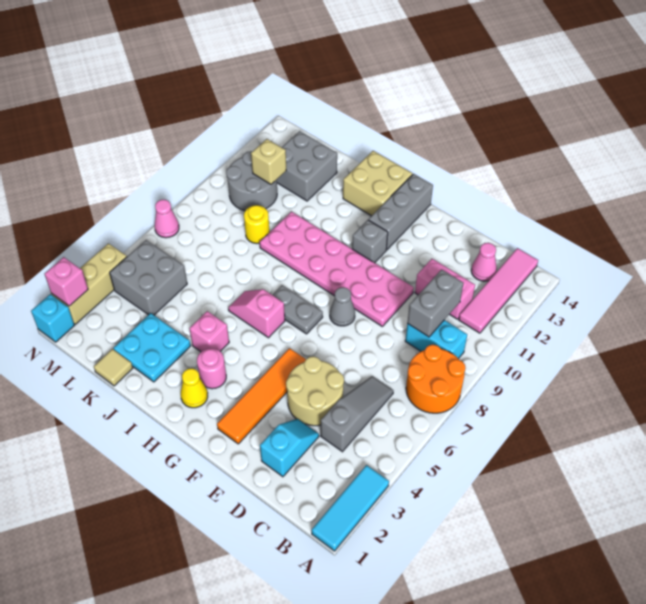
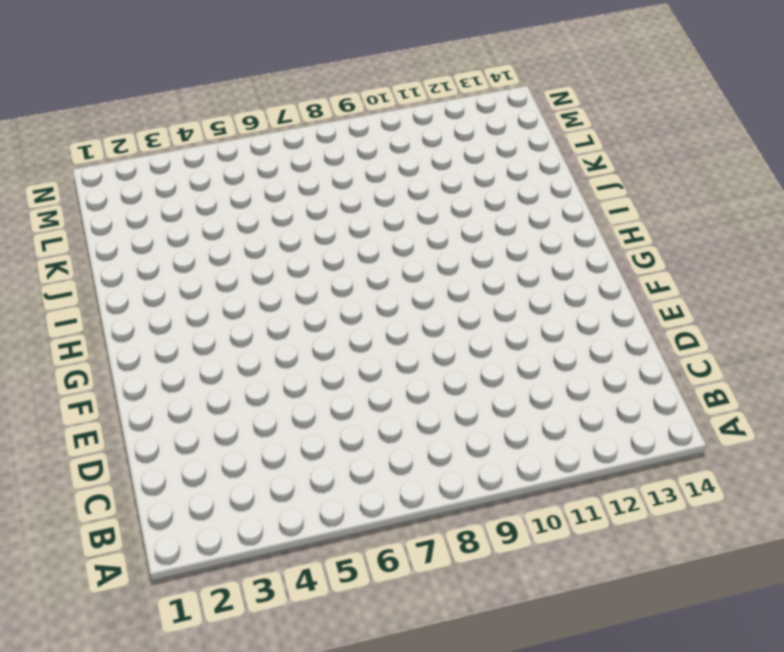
none -> cyan 1x3 tile [312,465,389,551]
none -> orange 2x2 round brick [406,345,465,413]
none -> cyan 1x2 brick [405,320,467,359]
none -> pink 1x4 tile [459,248,538,333]

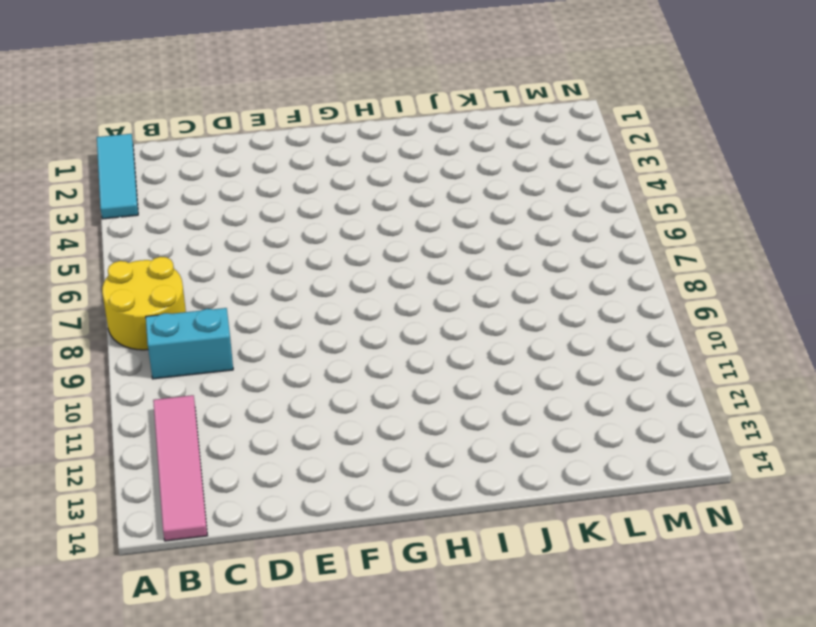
yellow 2x2 round brick [102,257,186,350] -> orange 2x2 round brick [406,345,465,413]
none -> grey 1x3 slope [321,376,393,452]
none -> pink 1x2 brick [415,259,475,319]
none -> pink 1x1 cone [471,243,497,281]
none -> cyan 1x2 slope [260,419,319,477]

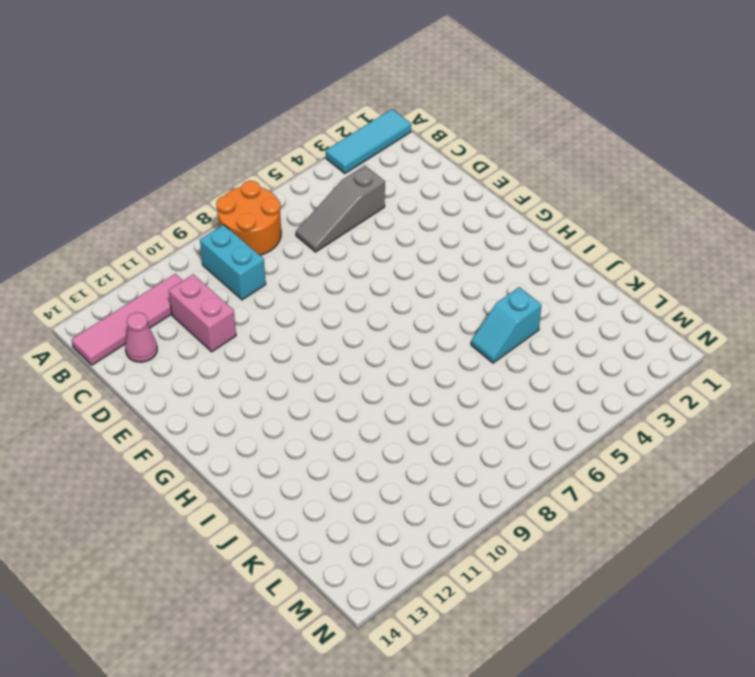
cyan 1x2 slope [471,287,541,363] -> cyan 1x2 slope moved to [260,419,319,477]
none -> tan 2x2 round brick [286,356,344,426]
none -> pink 2x6 plate [260,212,414,326]
none -> orange 1x4 tile [217,348,306,444]
none -> grey 1x1 cone [330,287,355,326]

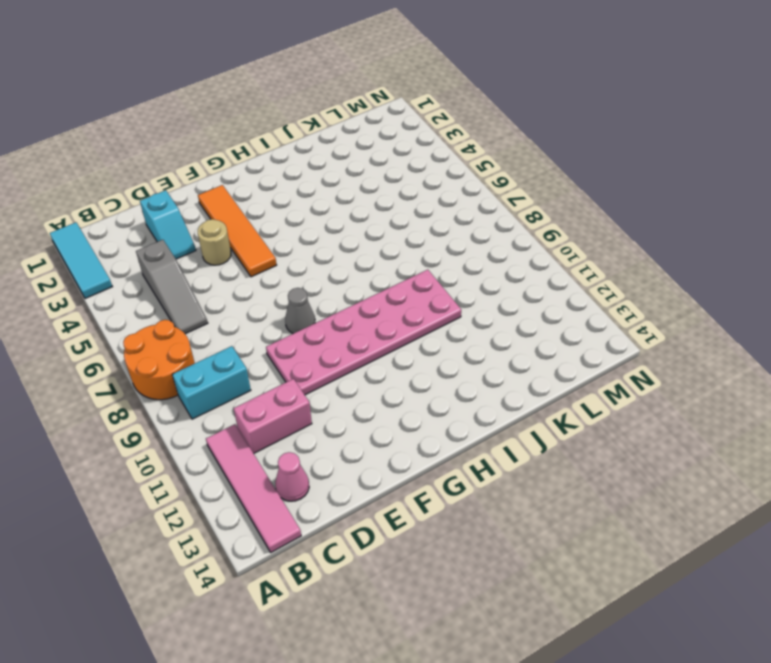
tan 1x1 round brick [198,219,231,265] -> tan 2x2 round brick [286,356,344,426]
none -> grey 1x2 plate [273,285,323,334]
none -> grey 1x1 brick [352,220,388,263]
none -> grey 1x3 brick [369,174,433,250]
none -> yellow 1x1 cone [181,368,208,408]

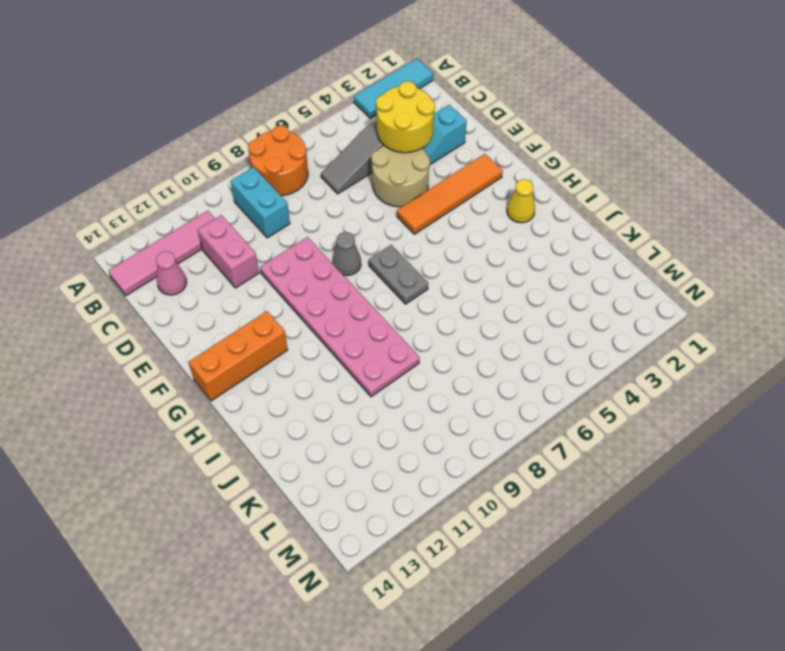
yellow 2x2 round brick [376,81,435,153] -> none
orange 1x3 brick [189,311,288,401] -> grey 1x3 brick [369,174,433,250]
none -> grey 1x1 brick [352,220,388,263]
none -> pink 1x1 round brick [197,348,226,389]
none -> pink 1x2 slope [228,289,285,338]
none -> tan 2x2 brick [343,151,412,216]

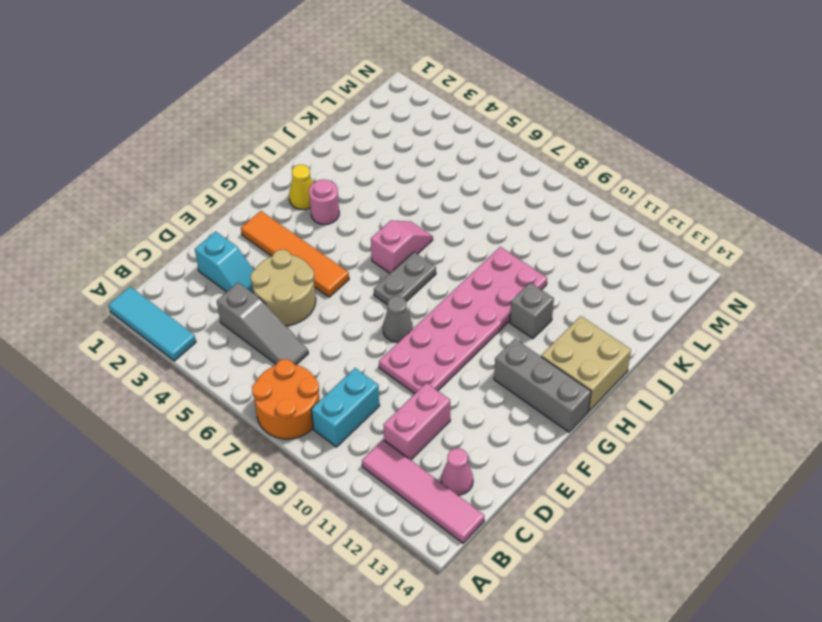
grey 1x1 brick [510,283,554,338] -> grey 1x1 brick moved to [352,220,388,263]
none -> pink 1x1 brick [189,311,229,352]
none -> cyan 2x2 plate [113,313,191,382]
none -> tan 1x1 tile [94,349,133,386]
none -> yellow 1x1 round brick [244,205,270,244]

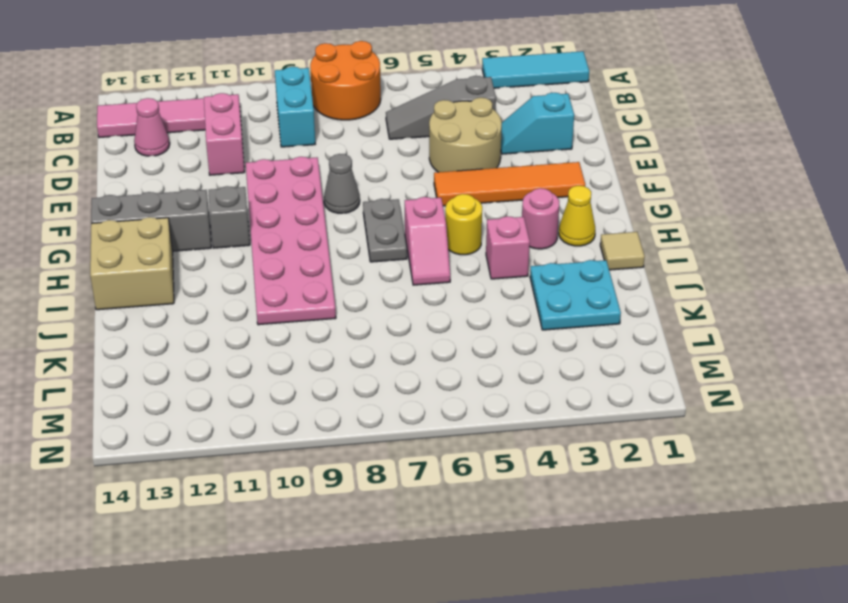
yellow 1x1 round brick [445,194,482,255] -> yellow 1x1 round brick moved to [244,205,270,244]
tan 1x1 tile [600,232,645,270] -> tan 1x1 tile moved to [94,349,133,386]
none -> grey 2x2 brick [277,131,337,201]
none -> grey 2x2 brick [110,240,187,315]
none -> grey 2x2 round brick [226,151,277,211]
none -> cyan 1x1 brick [31,294,75,342]

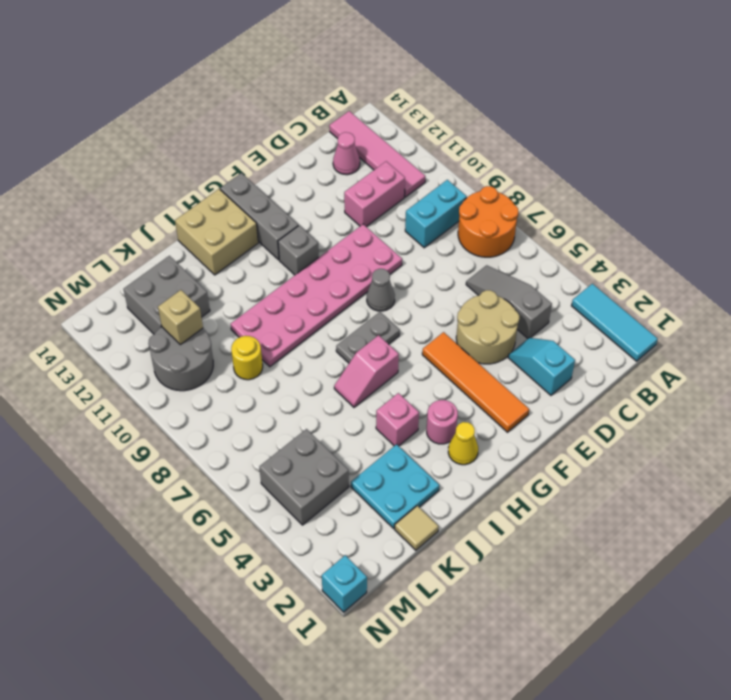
none -> tan 1x3 brick [51,243,127,324]
none -> pink 1x1 cone [155,200,179,238]
none -> grey 1x2 brick [407,270,463,337]
none -> pink 1x1 brick [44,257,88,306]

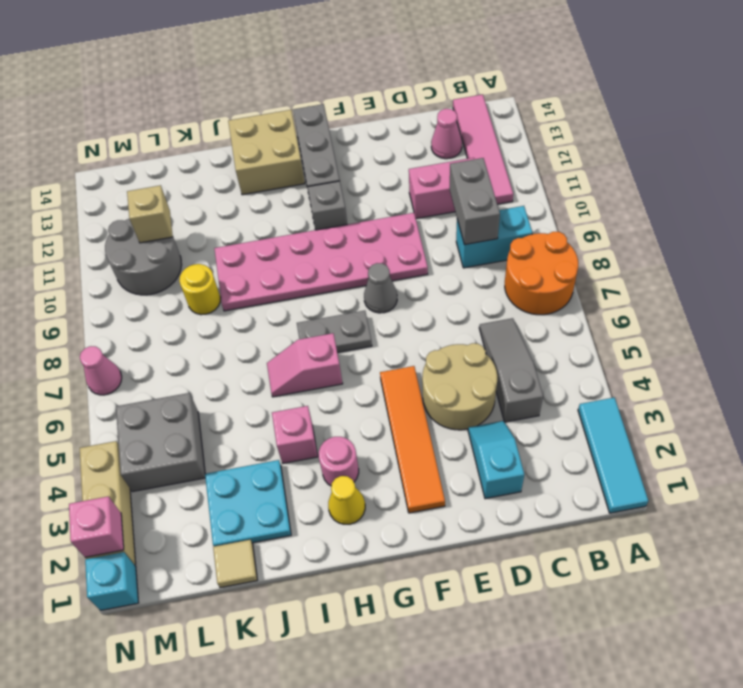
none -> grey 2x2 brick [277,131,337,201]

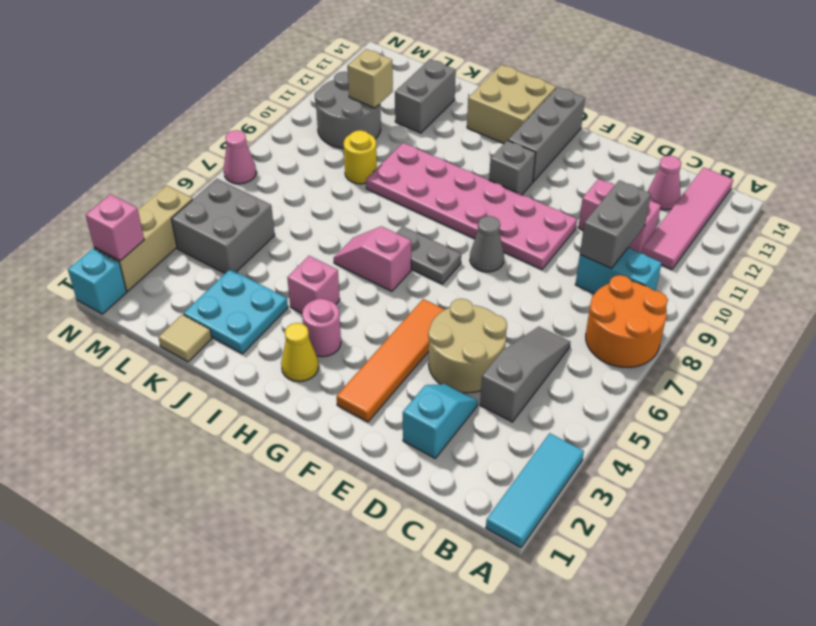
grey 1x2 brick [395,59,456,133] -> grey 2x2 brick [277,131,337,201]

